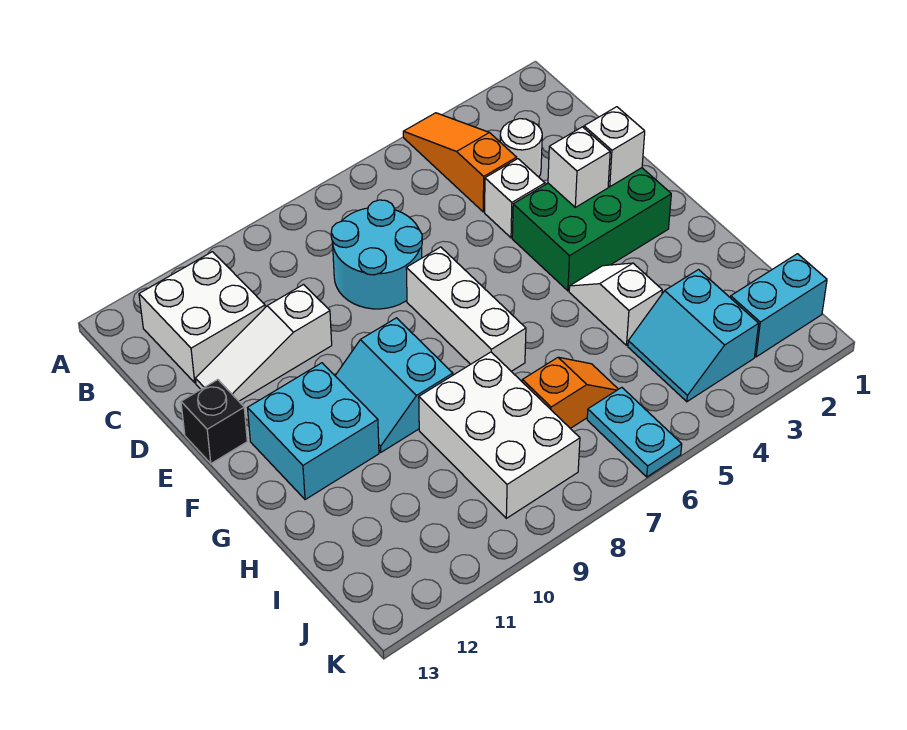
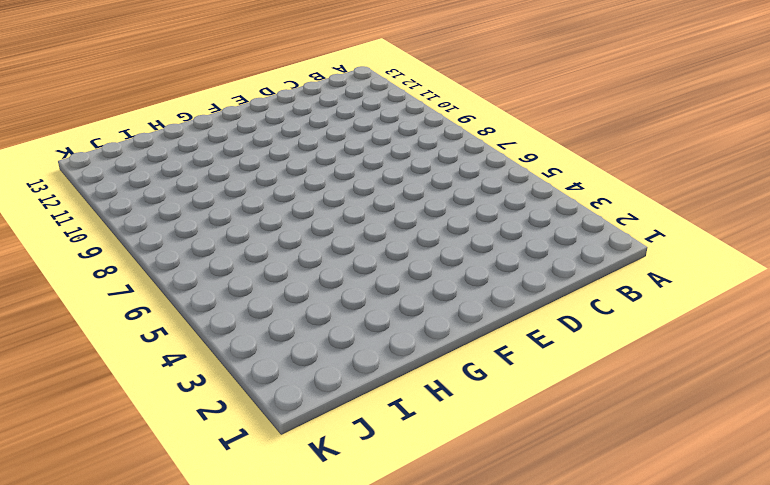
none -> orange 1x3 slope [403,113,517,212]
none -> white 2x2 brick [139,252,265,383]
none -> white 1x1 round brick [500,119,542,177]

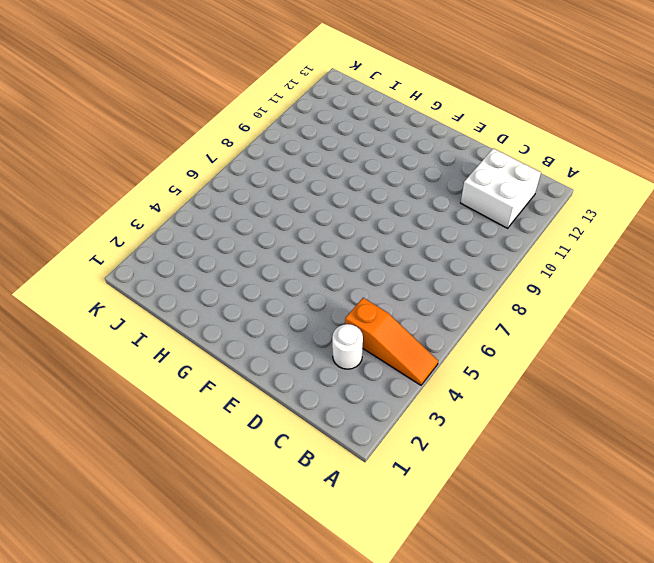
none -> cyan 2x2 round brick [331,200,422,309]
none -> white 1x1 brick [485,159,545,238]
none -> white 1x3 slope [195,285,332,401]

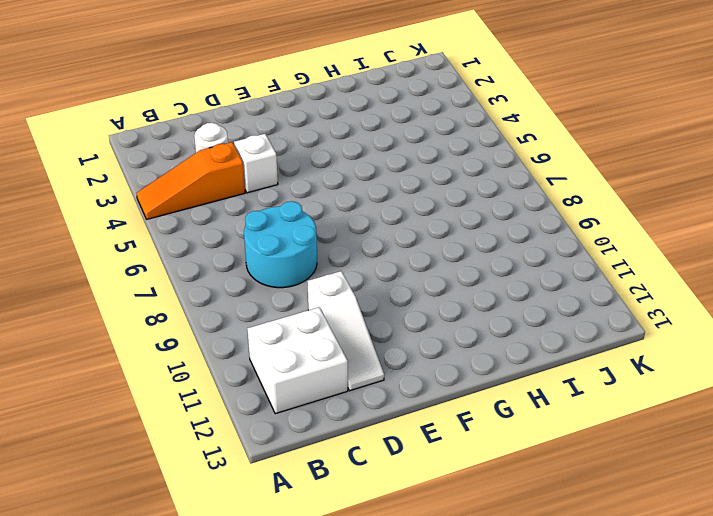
none -> green 2x3 brick [512,168,671,291]
none -> white 1x3 brick [406,247,526,371]
none -> black 1x1 brick [181,380,247,463]

